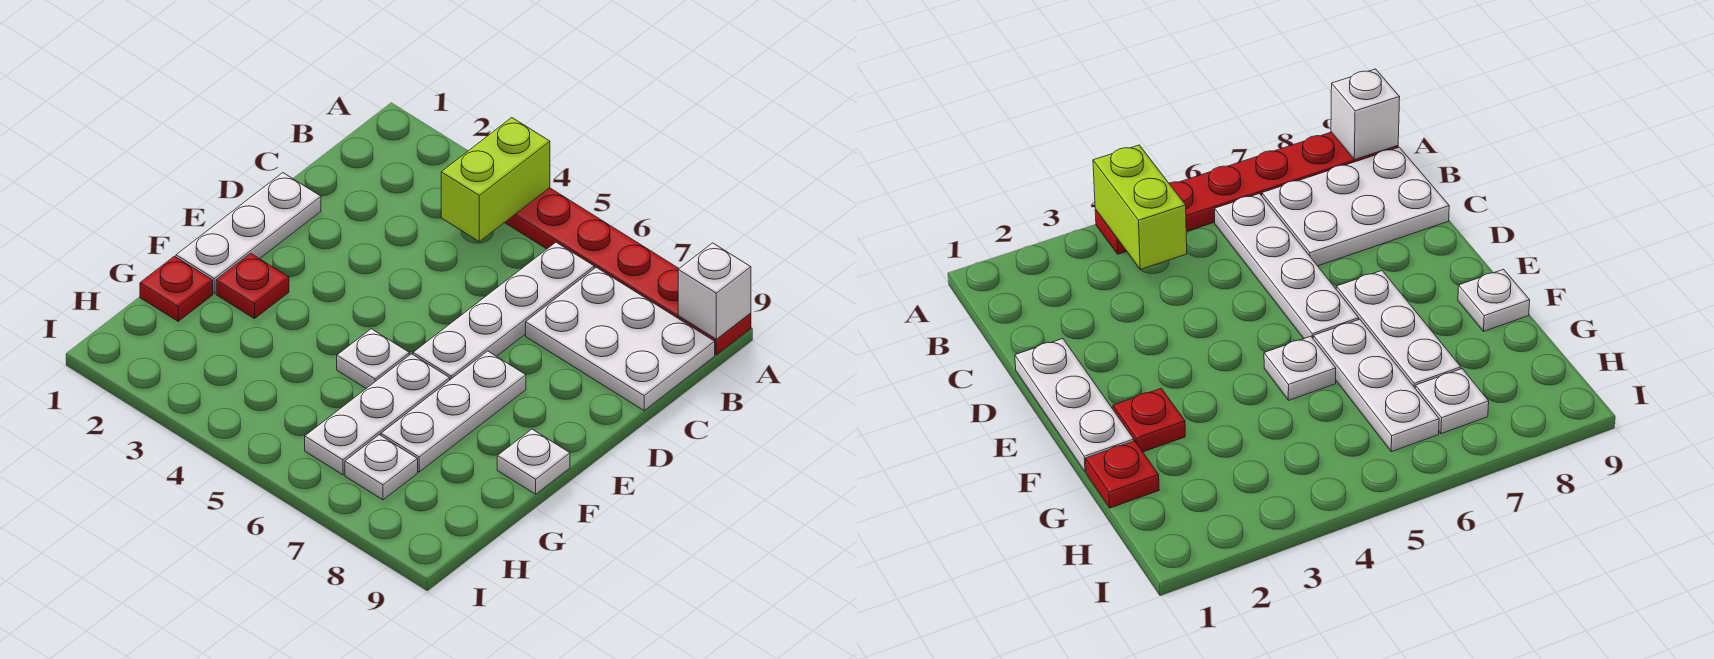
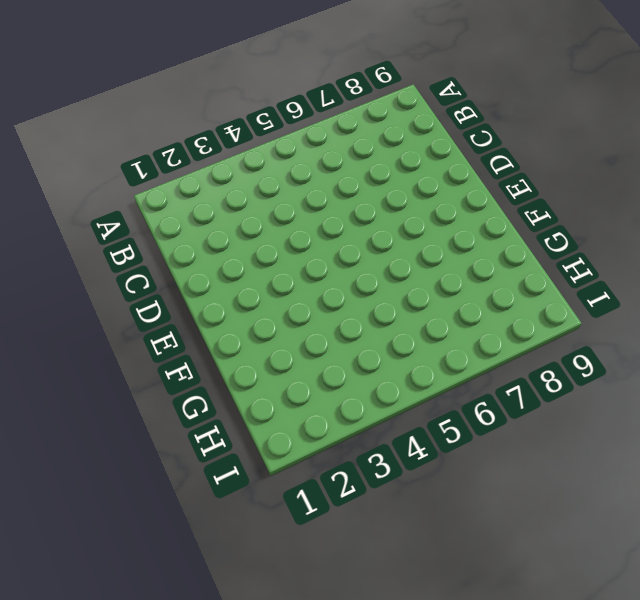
none -> red 1x6 plate [505,188,751,355]
none -> white 1x4 plate [413,242,594,380]
none -> white 2x3 plate [526,267,715,411]

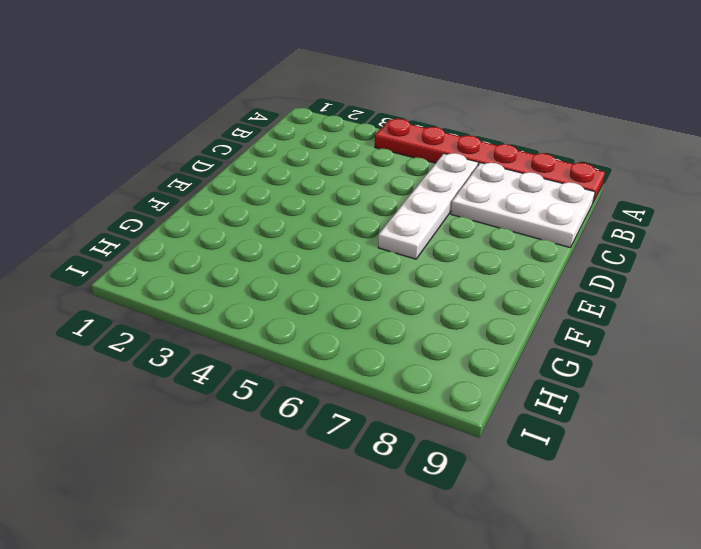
none -> white 1x3 plate [176,173,321,293]
none -> white 1x3 plate [381,351,526,472]
none -> red 1x1 plate [216,253,289,319]

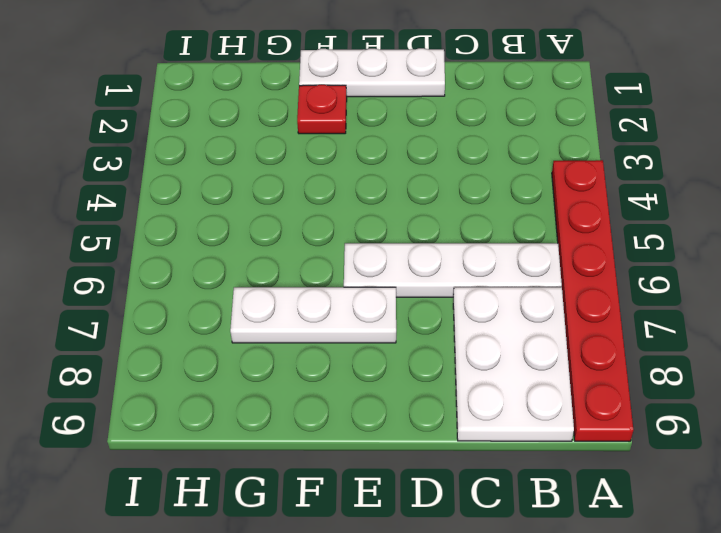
none -> white 1x1 plate [337,329,409,388]
none -> white 1x3 plate [305,354,450,475]
none -> white 1x1 plate [497,429,570,494]

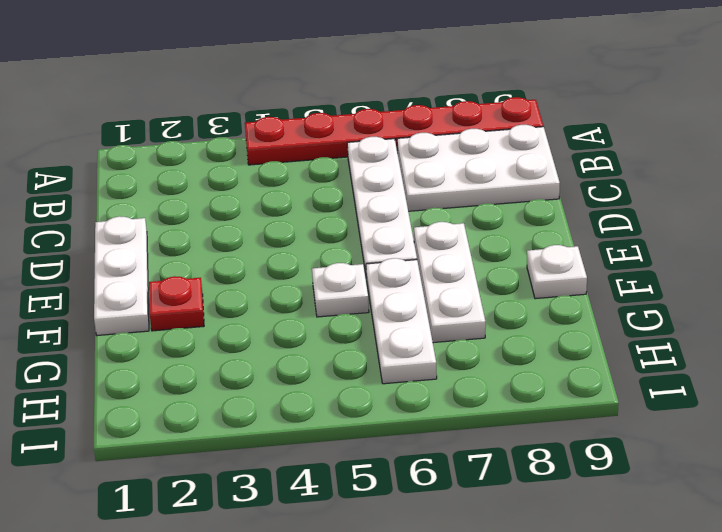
none -> red 1x1 plate [140,256,213,321]
none -> white 1x1 plate [345,435,418,500]
none -> lime 1x2 brick [441,118,550,242]

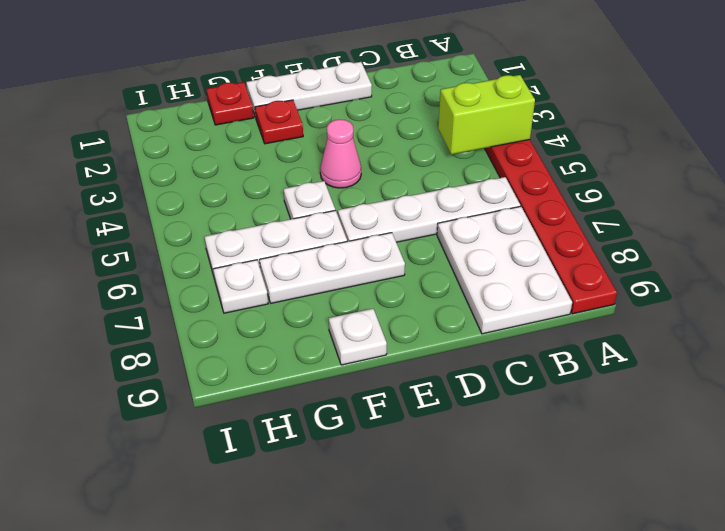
pink 1x1 cone [320,119,361,188] -> none
none -> white 1x1 brick [678,243,751,339]

